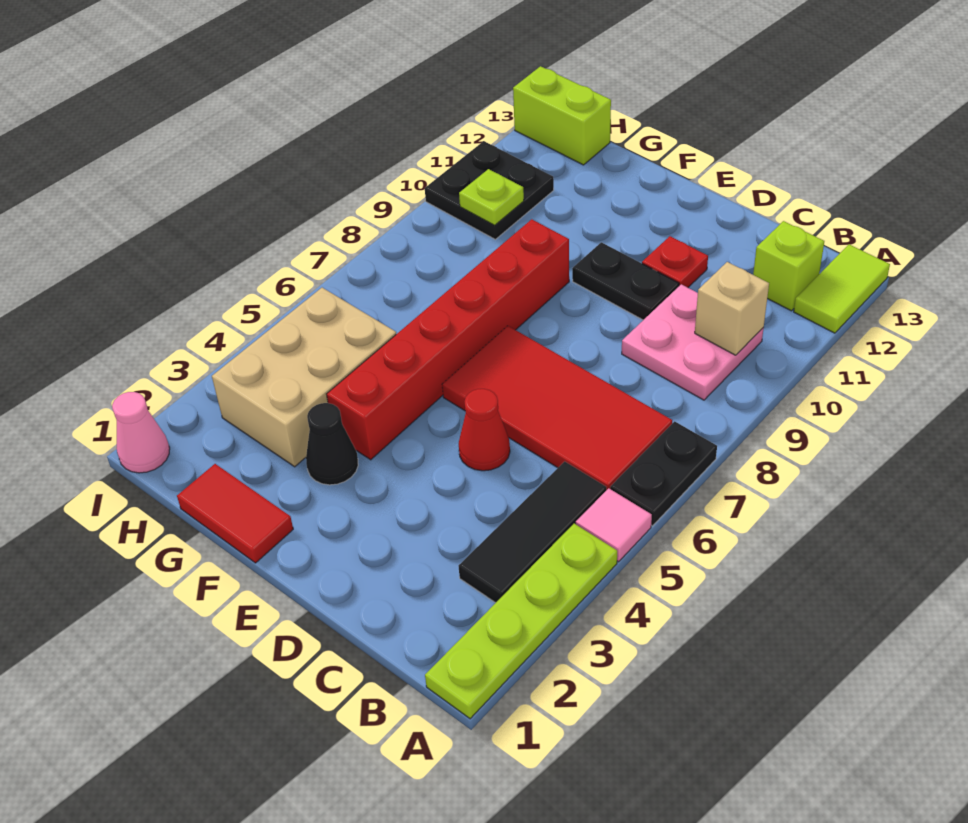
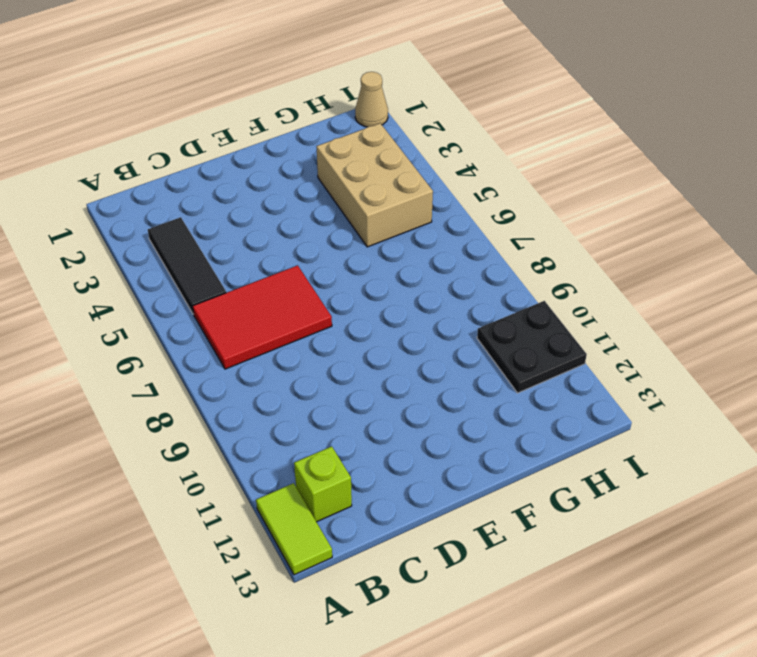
red 2x3 tile [192,265,332,369] -> red 2x4 tile [442,326,672,490]
tan 1x1 cone [355,72,388,127] -> pink 1x1 cone [112,392,170,473]
none -> lime 1x4 plate [425,524,617,719]
none -> pink 1x1 tile [576,488,652,562]
none -> black 1x2 plate [610,421,717,526]

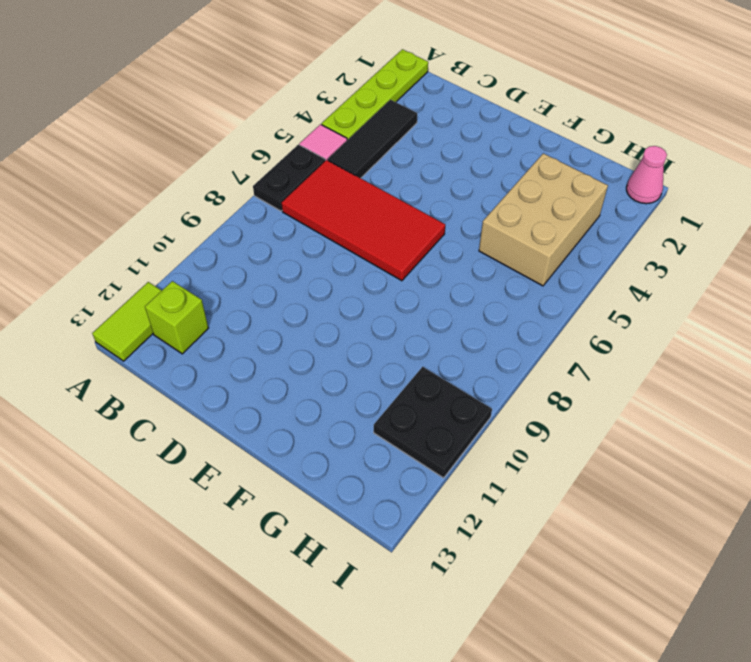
none -> pink 2x2 plate [622,284,764,400]
none -> red 1x1 cone [459,389,510,471]
none -> black 1x2 plate [572,242,679,320]

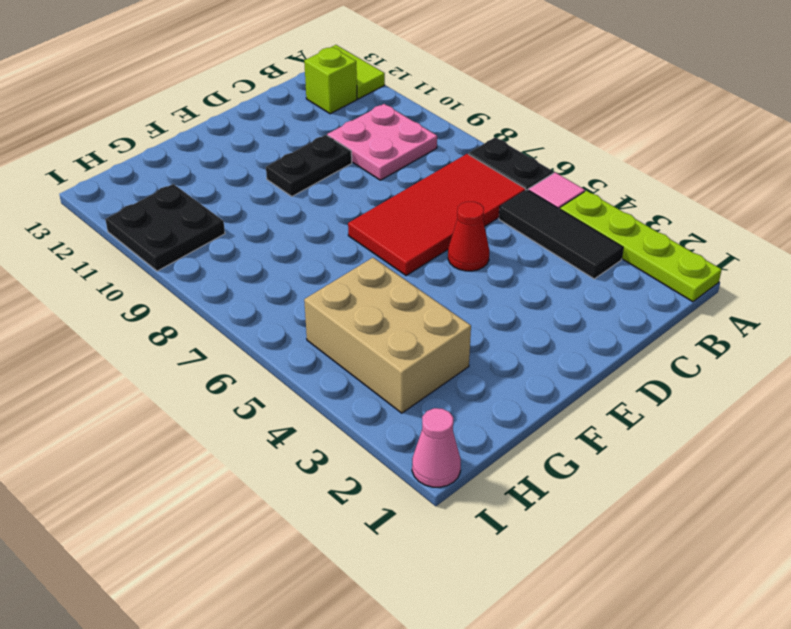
none -> red 1x1 plate [642,236,708,288]
none -> red 1x2 tile [177,464,293,563]
none -> black 1x1 cone [306,403,358,485]

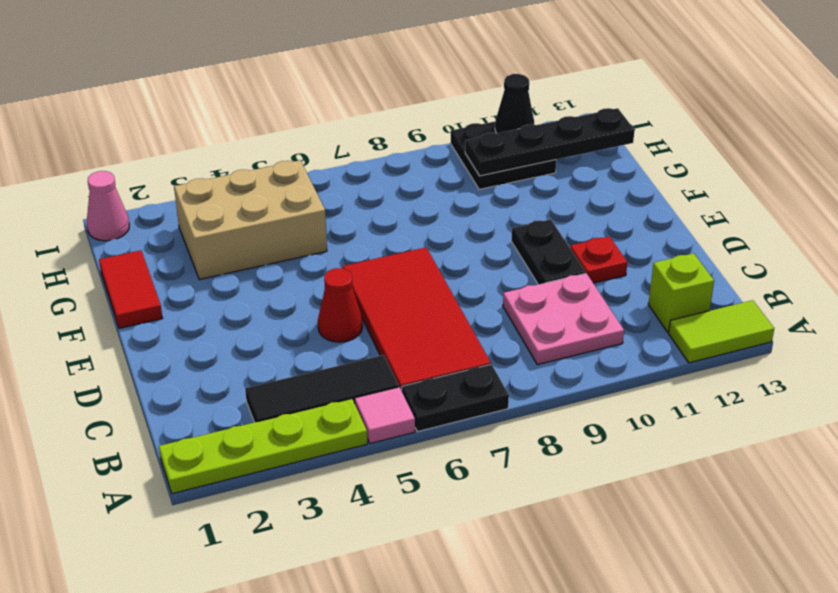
black 1x4 plate [465,108,635,176] -> lime 1x1 plate [459,169,524,225]
black 1x1 cone [495,74,534,133] -> black 1x1 cone moved to [306,403,358,485]
none -> red 1x6 brick [327,219,569,460]
none -> lime 1x2 brick [513,66,611,165]
none -> tan 1x1 brick [695,262,769,355]

